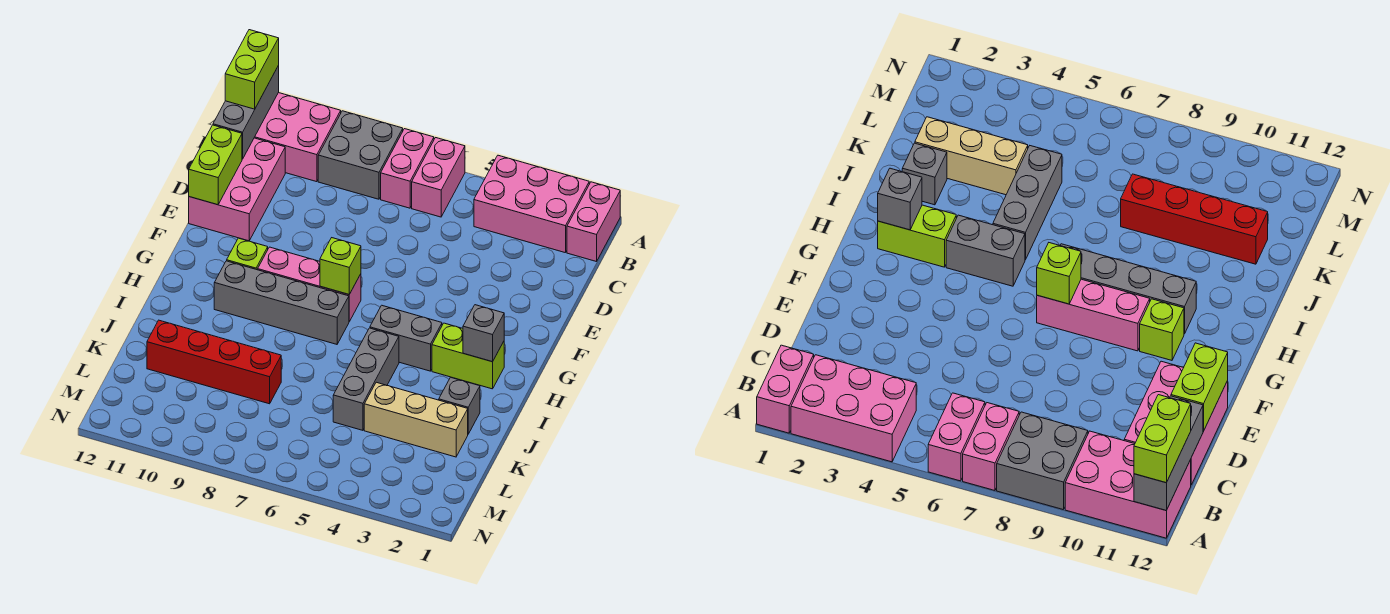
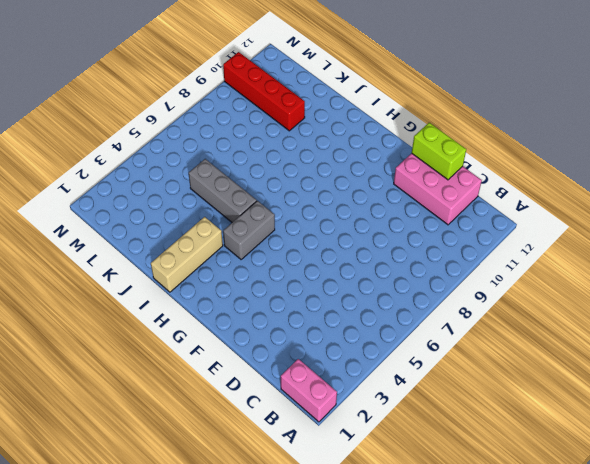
tan 1x3 brick [151,217,223,292] -> tan 1x3 brick moved to [364,382,468,457]
red 1x4 brick [223,52,305,131] -> red 1x4 brick turned to [147,320,281,404]
none -> pink 2x3 brick [474,155,589,253]
none -> pink 1x2 brick [412,138,465,217]
none -> pink 1x2 brick [381,129,434,208]

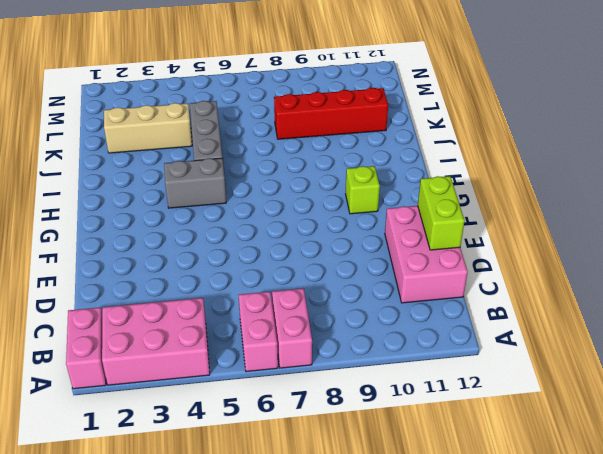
none -> grey 2x2 brick [318,111,403,199]
none -> pink 2x3 brick [254,93,341,182]
none -> pink 1x3 brick [258,247,361,322]

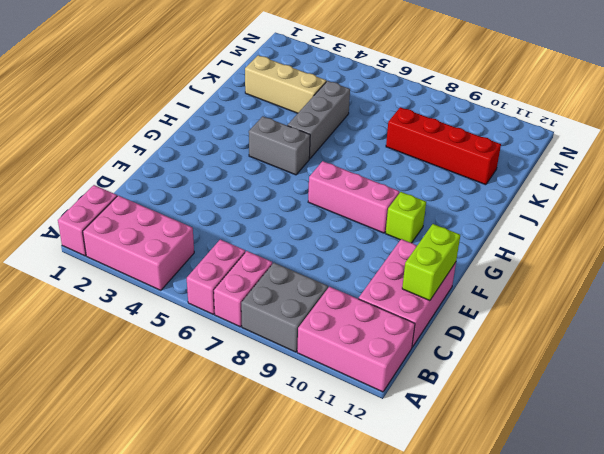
none -> lime 1x2 brick [432,323,504,389]
none -> grey 1x4 brick [214,261,349,344]
none -> grey 1x1 brick [439,377,480,434]

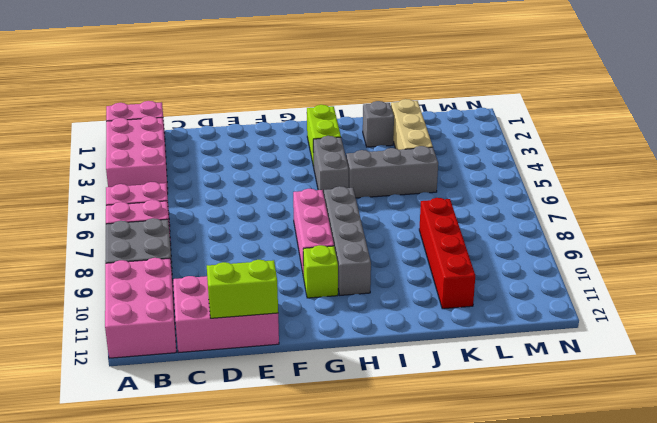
none -> grey 1x3 brick [213,66,279,159]
none -> lime 1x1 brick [320,238,361,294]
none -> grey 1x1 brick [463,305,504,362]

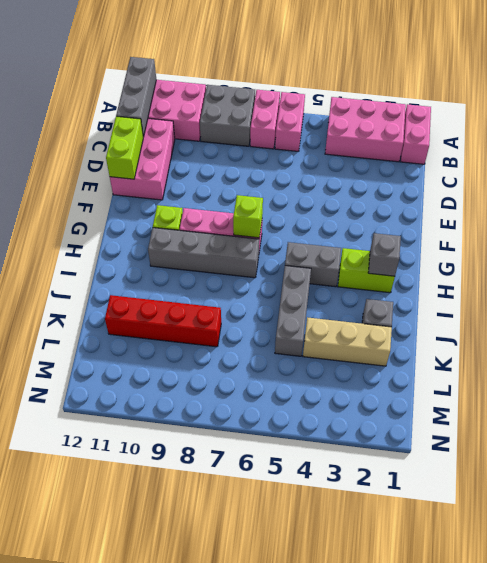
none -> lime 1x2 brick [225,30,279,109]

